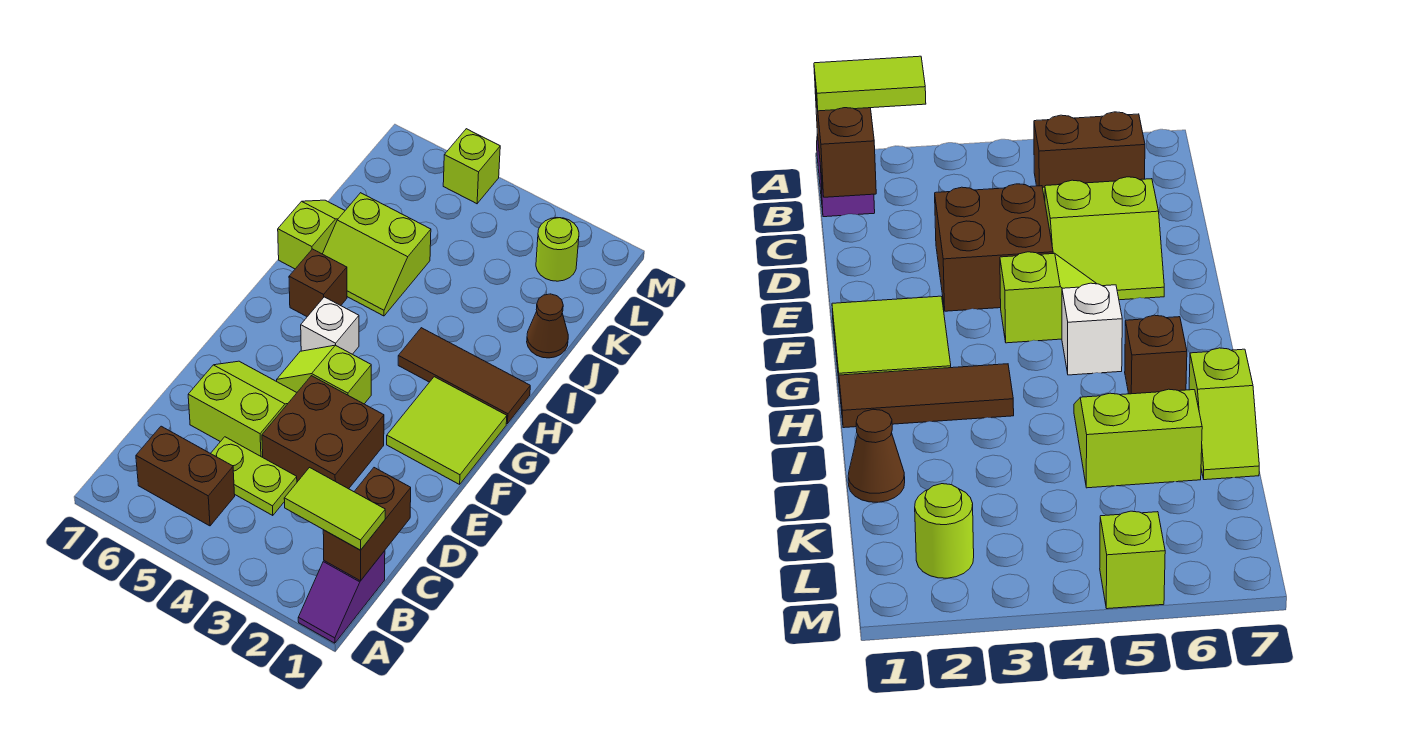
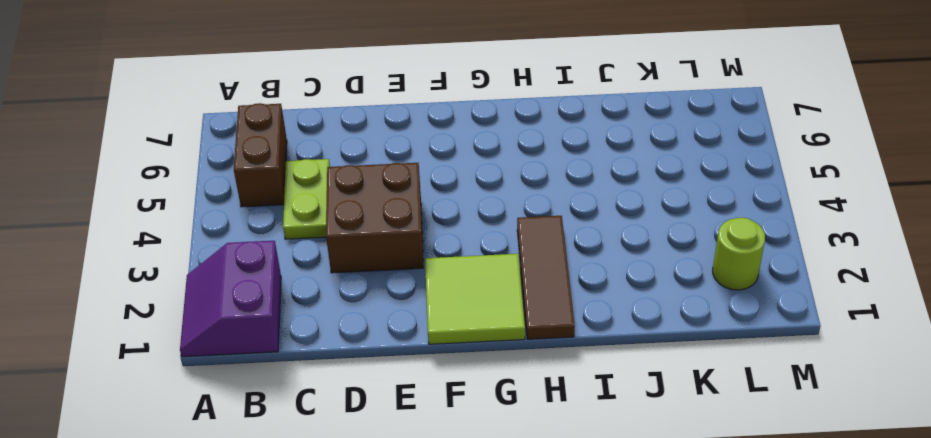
purple 2x2 slope [180,241,281,357] -> purple 1x2 slope [298,551,385,643]
none -> lime 2x2 slope [188,361,297,457]
none -> lime 1x2 slope [277,345,371,404]
none -> white 1x1 brick [301,297,359,354]

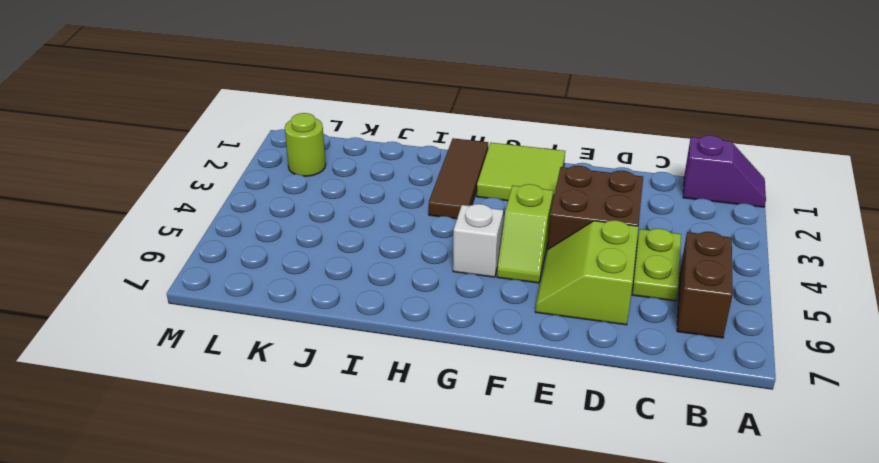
none -> brown 1x1 brick [289,249,347,317]
none -> lime 2x2 slope [323,193,431,316]
none -> lime 1x2 slope [278,200,345,269]

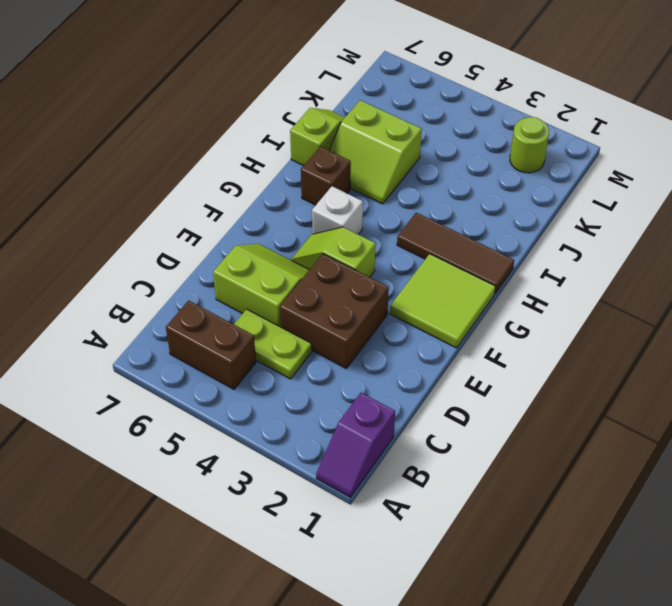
none -> brown 1x1 cone [527,294,568,358]
none -> lime 1x1 brick [443,129,500,204]
none -> brown 1x2 brick [323,468,411,581]

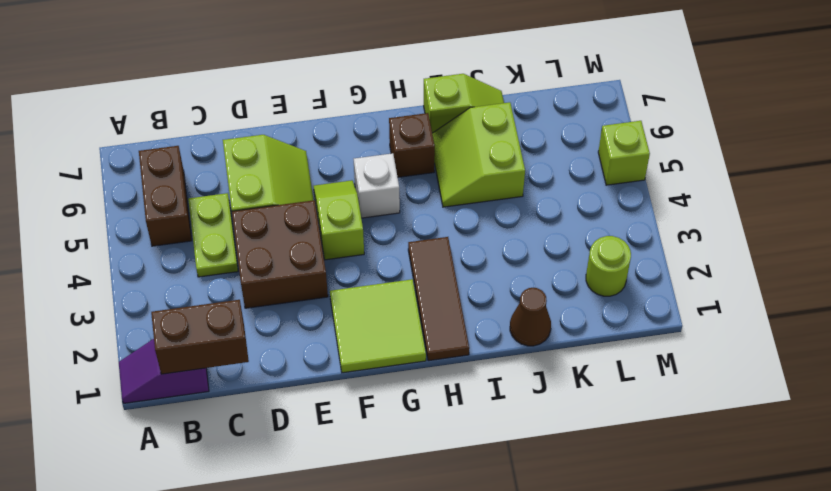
none -> lime 1x2 tile [284,468,385,550]

